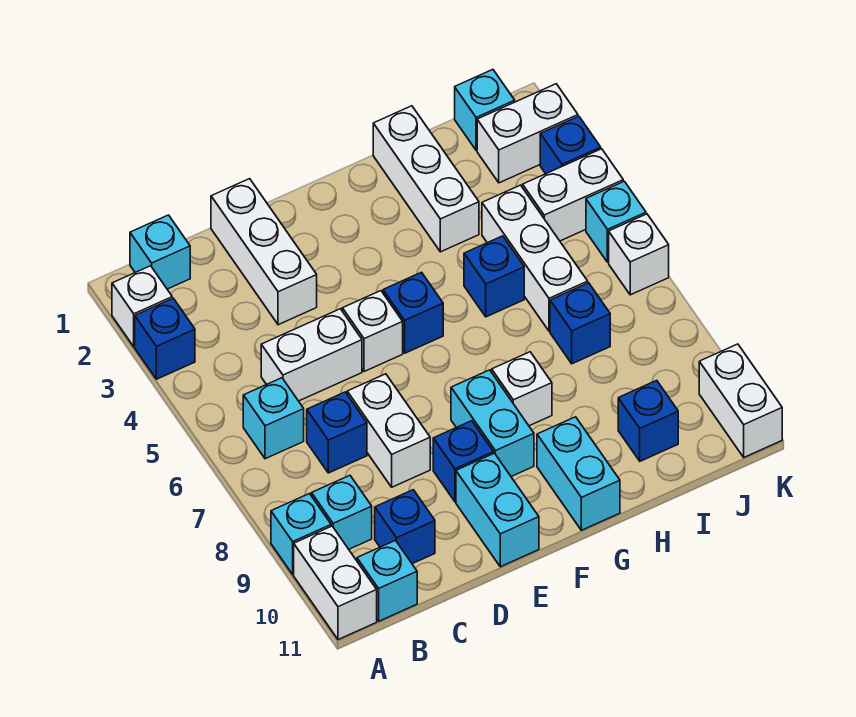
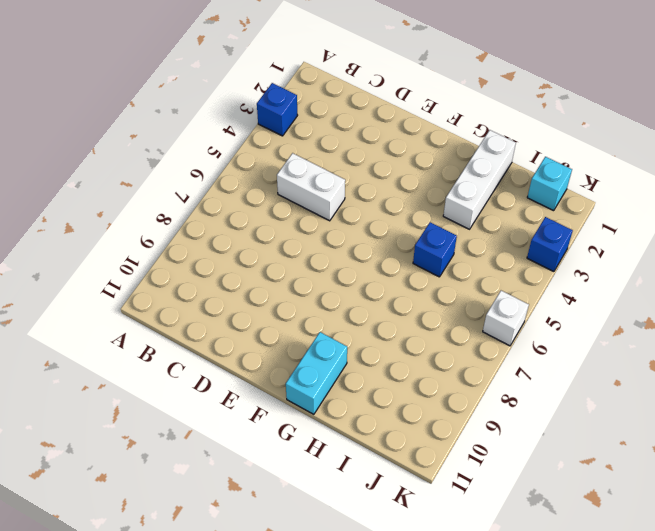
none -> white 1x1 brick [112,266,172,347]
none -> cyan 1x1 brick [271,494,331,574]
none -> white 1x2 brick [294,526,377,640]
none -> cyan 1x1 brick [130,215,190,289]

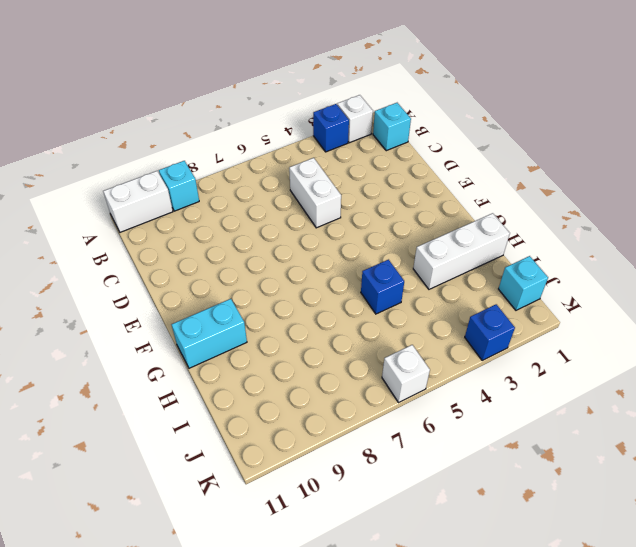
none -> cyan 1x1 brick [243,378,304,459]
none -> cyan 1x1 brick [312,476,372,549]
none -> cyan 1x1 brick [357,540,417,621]
none -> blue 1x1 brick [307,392,367,473]

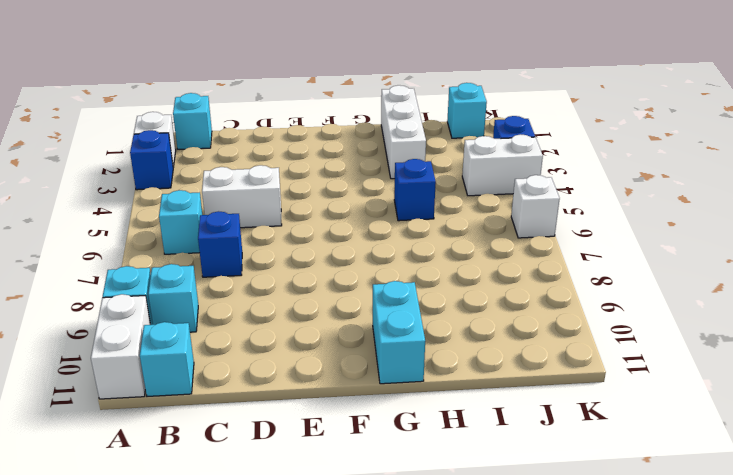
none -> blue 1x1 brick [375,490,435,564]
none -> white 1x3 brick [211,179,317,325]
none -> white 1x2 brick [347,374,430,487]
none -> white 1x1 brick [342,291,403,372]

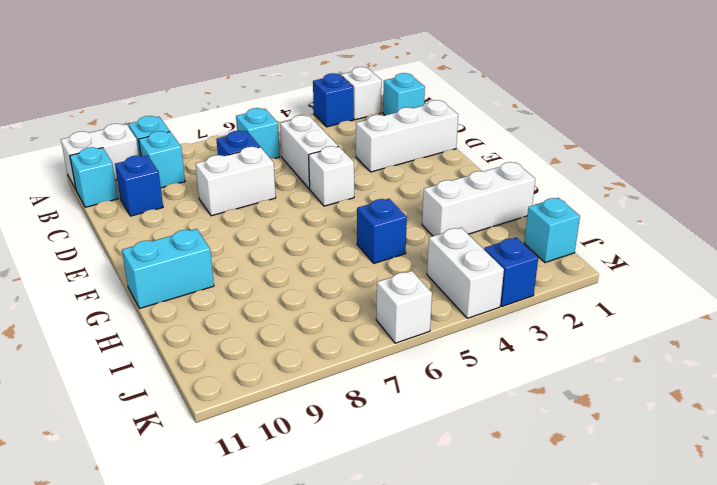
none -> blue 1x1 brick [433,421,493,502]
none -> cyan 1x2 brick [456,453,539,567]
none -> blue 1x1 brick [383,272,443,353]
none -> cyan 1x2 brick [451,370,534,476]

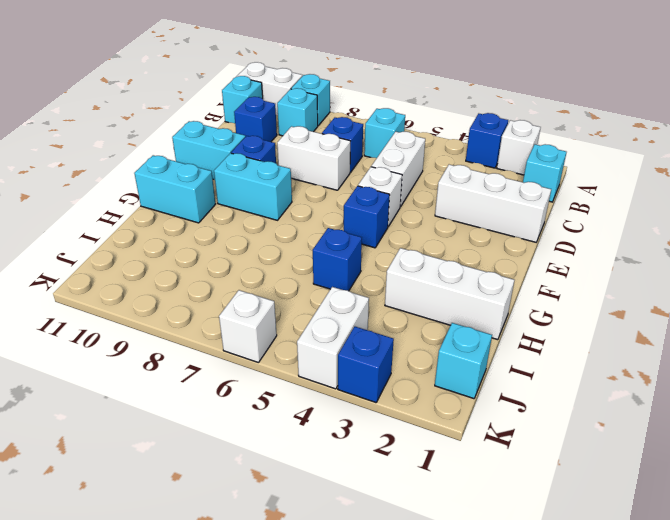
none -> white 1x1 brick [492,352,552,426]
none -> white 1x3 brick [482,185,588,331]
none -> blue 1x1 brick [550,283,610,364]
none -> blue 1x1 brick [618,380,678,461]

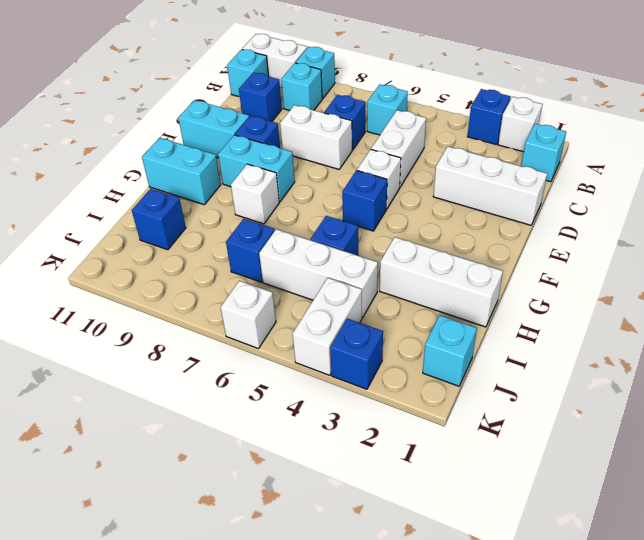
none -> white 1x2 brick [477,84,578,183]
none -> cyan 1x1 brick [586,181,646,262]
none -> white 1x2 brick [699,344,782,457]

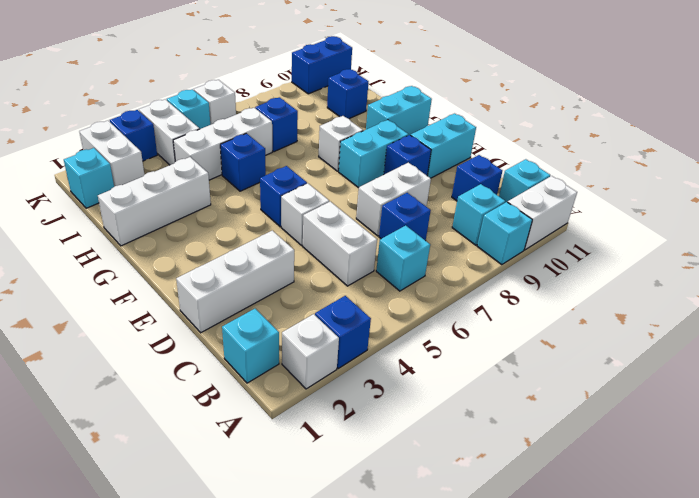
blue 1x2 brick [292,36,352,94] -> white 1x2 brick [699,344,782,457]

